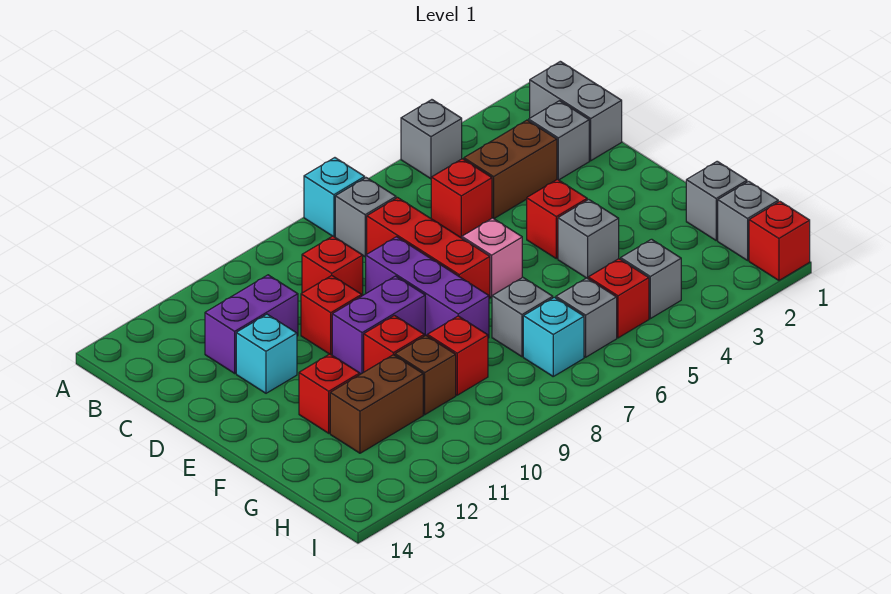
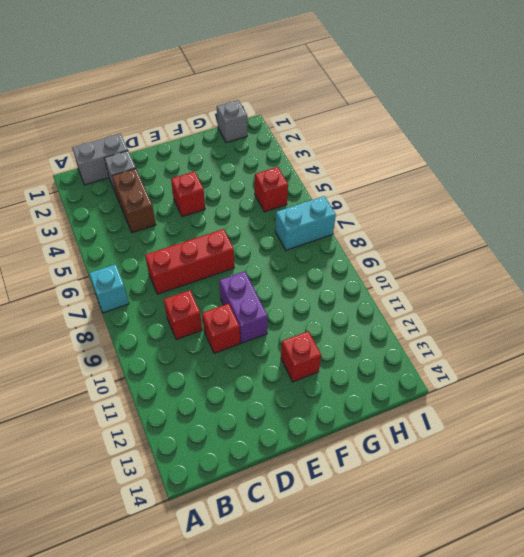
cyan 1x2 brick [275,196,336,250] -> cyan 1x1 brick [523,297,584,376]
none -> grey 1x1 brick [401,100,462,179]
none -> grey 1x1 brick [335,178,396,256]
none -> red 1x1 brick [431,159,492,238]
none -> purple 1x2 brick [205,275,298,373]

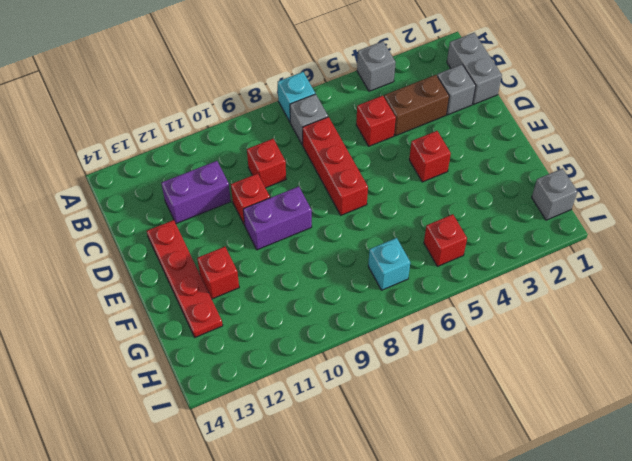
red 1x4 plate [147,220,223,337] -> none
none -> purple 1x3 brick [365,237,489,338]
none -> cyan 1x1 brick [236,314,297,393]
none -> pink 1x1 brick [462,218,522,297]
none -> grey 1x1 brick [558,199,619,278]

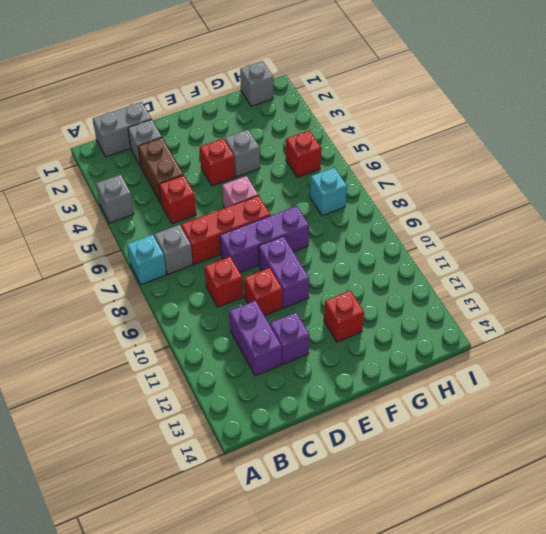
purple 1x1 brick [270,313,309,364] -> cyan 1x1 brick [236,314,297,393]
none -> red 1x1 brick [364,315,424,372]
none -> grey 1x1 brick [686,161,747,240]
none -> grey 1x1 brick [492,277,553,357]
none -> red 1x1 brick [427,316,488,395]

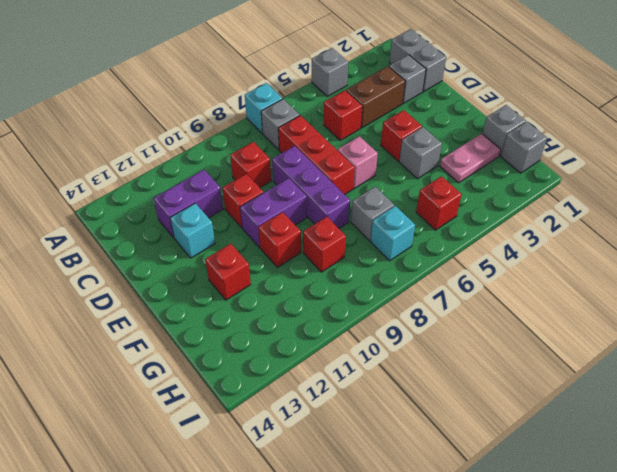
pink 1x2 plate [440,133,501,183] -> none
none -> brown 1x1 brick [395,335,456,415]
none -> brown 1x2 brick [330,355,423,453]
none -> grey 1x1 brick [621,239,681,319]
none -> grey 1x1 brick [556,278,617,357]

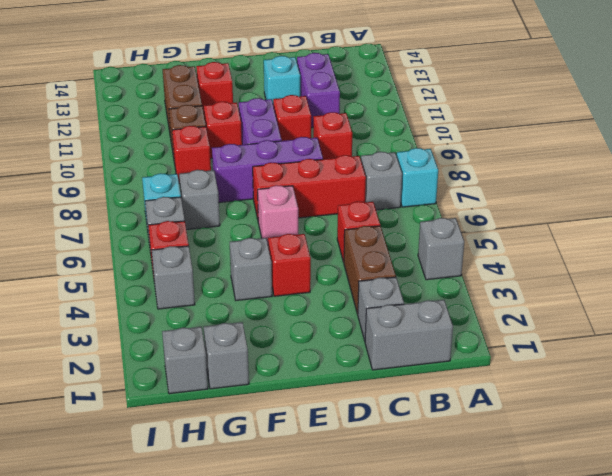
none -> red 1x1 brick [749,201,810,280]

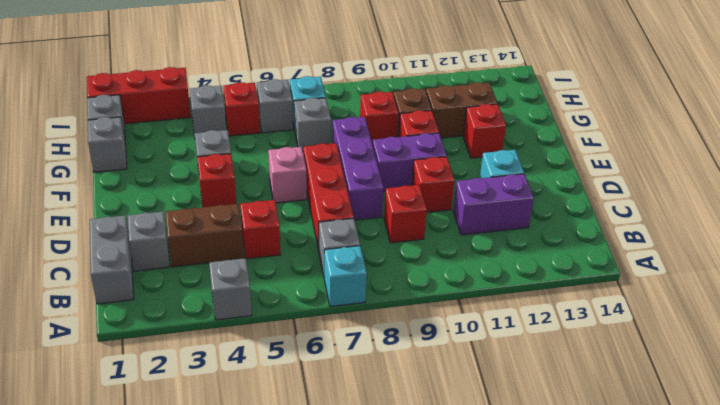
red 1x3 brick [87,67,191,124] -> red 1x1 brick [749,201,810,280]

